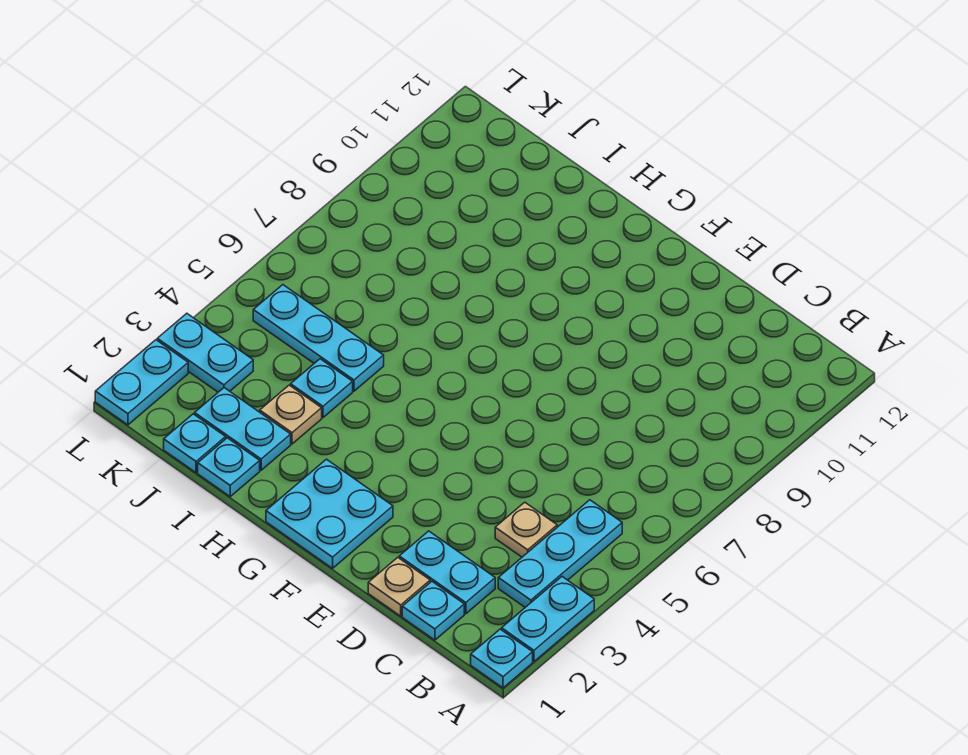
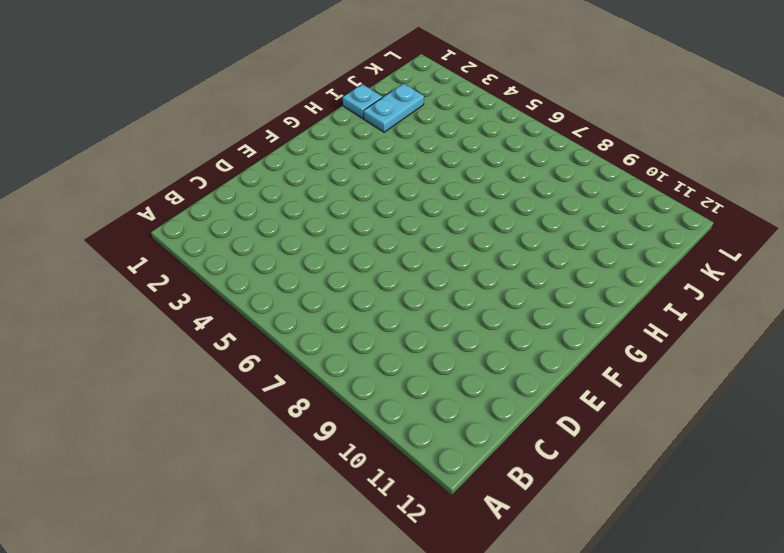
none -> cyan 1x1 plate [471,629,533,688]
none -> cyan 1x2 plate [502,577,594,661]
none -> cyan 1x3 plate [498,500,622,607]

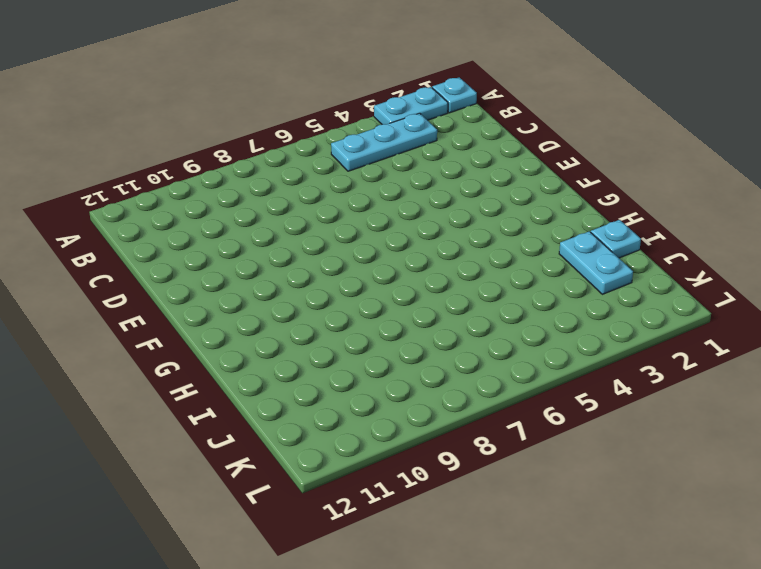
none -> cyan 1x1 plate [402,582,464,640]
none -> cyan 1x2 plate [399,531,495,614]
none -> tan 1x1 plate [495,502,557,557]

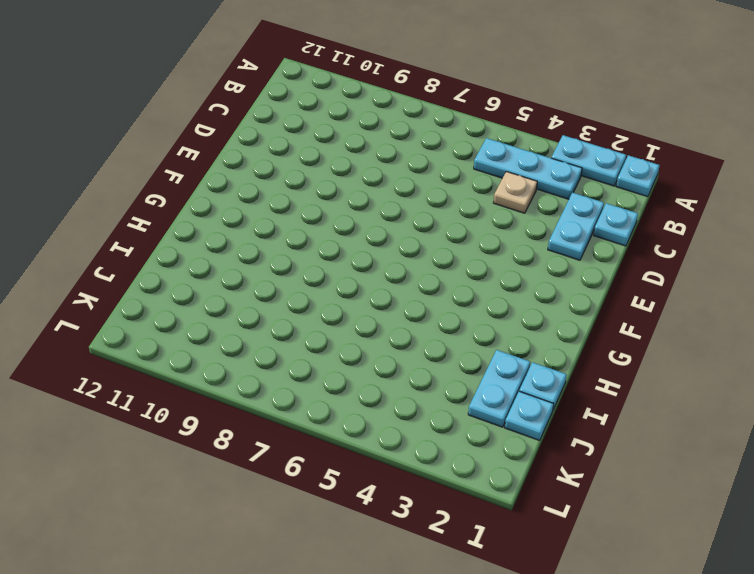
none -> tan 1x1 plate [368,557,430,616]
none -> cyan 2x2 plate [266,459,393,568]
none -> tan 1x1 plate [260,385,322,444]

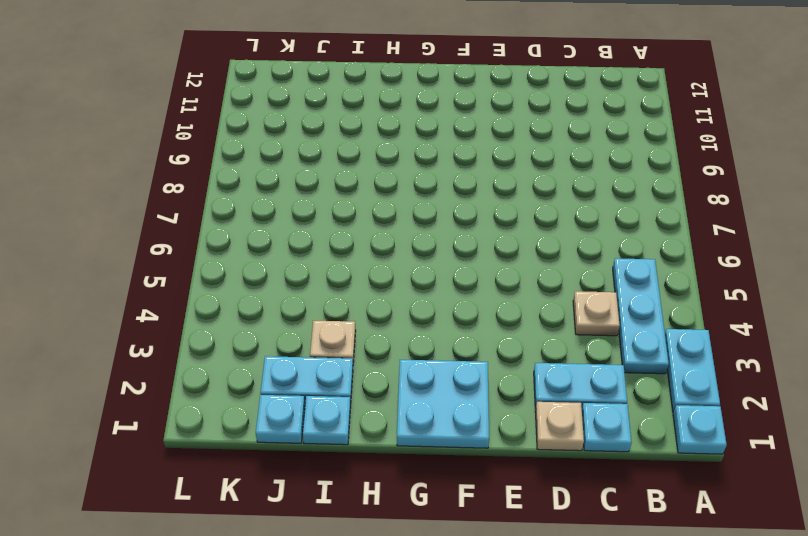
none -> cyan 1x1 plate [291,359,353,417]
none -> cyan 1x3 plate [253,285,384,391]
none -> cyan 1x2 plate [157,313,253,392]

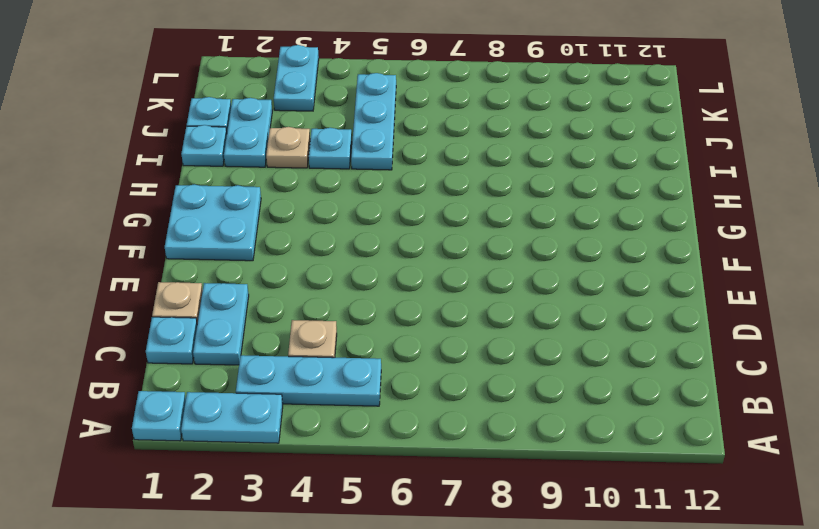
none -> cyan 1x2 plate [95,340,188,425]

